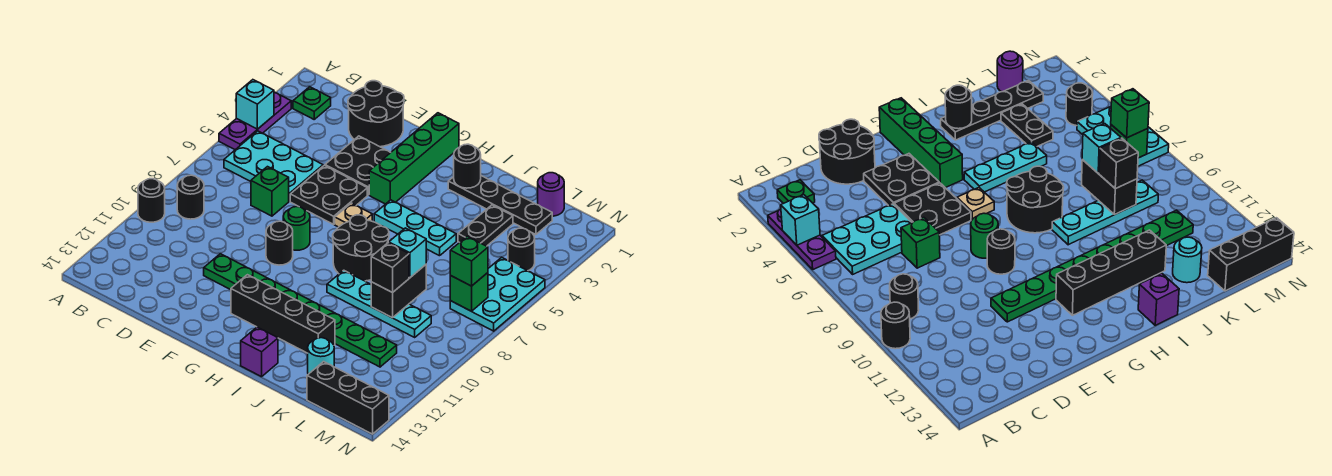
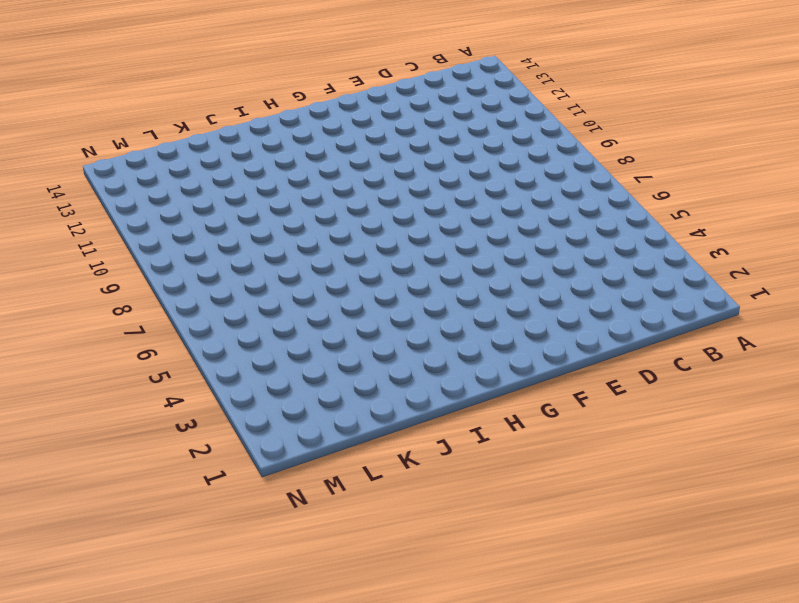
none -> purple 1x3 plate [219,92,291,150]
none -> black 1x1 round brick [138,179,165,222]
none -> green 1x1 plate [293,87,331,119]
none -> cyan 2x3 plate [224,131,323,201]

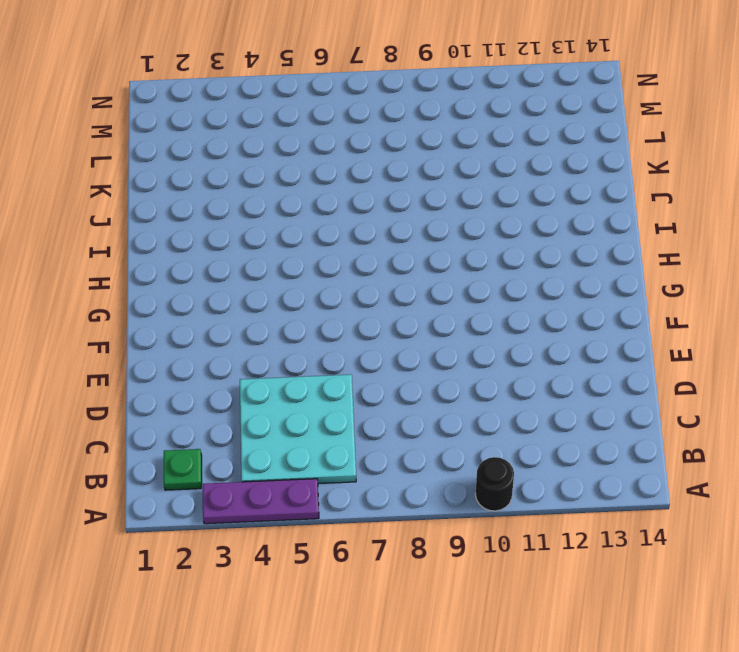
cyan 3x3 plate [240,374,356,484] -> cyan 2x3 plate [224,131,323,201]
none -> black 1x1 round brick [177,175,204,219]
none -> black 2x2 round brick [348,81,404,147]
none -> green 1x1 brick [251,167,289,216]
none -> black 2x2 plate [325,136,391,195]

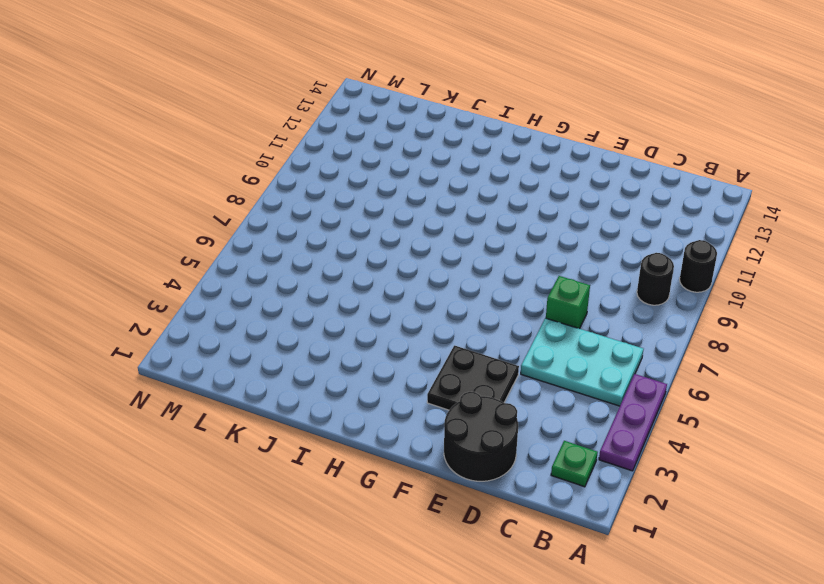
none -> black 2x2 plate [290,165,367,224]
none -> green 1x8 plate [204,254,397,367]
none -> green 1x1 round brick [283,207,310,250]
none -> black 1x1 round brick [266,221,293,265]

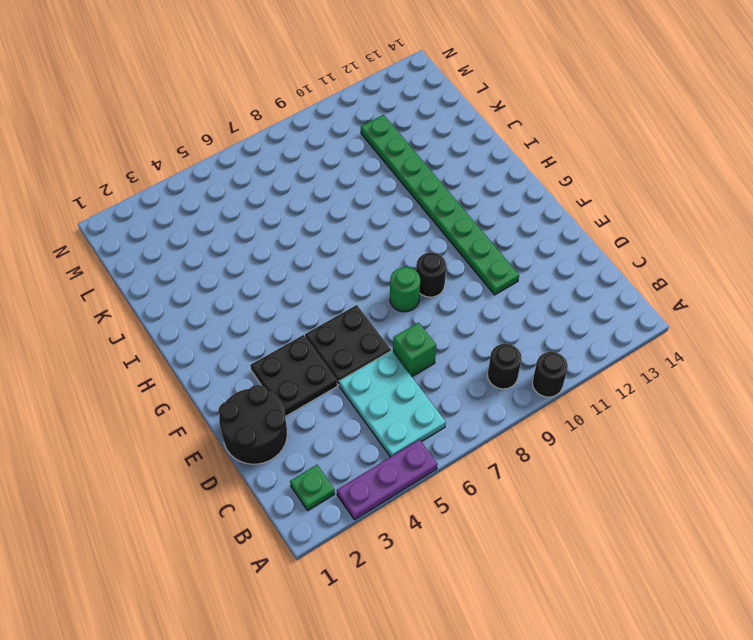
none -> green 1x4 brick [369,113,459,204]
none -> tan 1x1 plate [335,203,372,227]
none -> black 1x4 brick [231,275,335,353]
none -> cyan 1x3 plate [374,200,456,256]

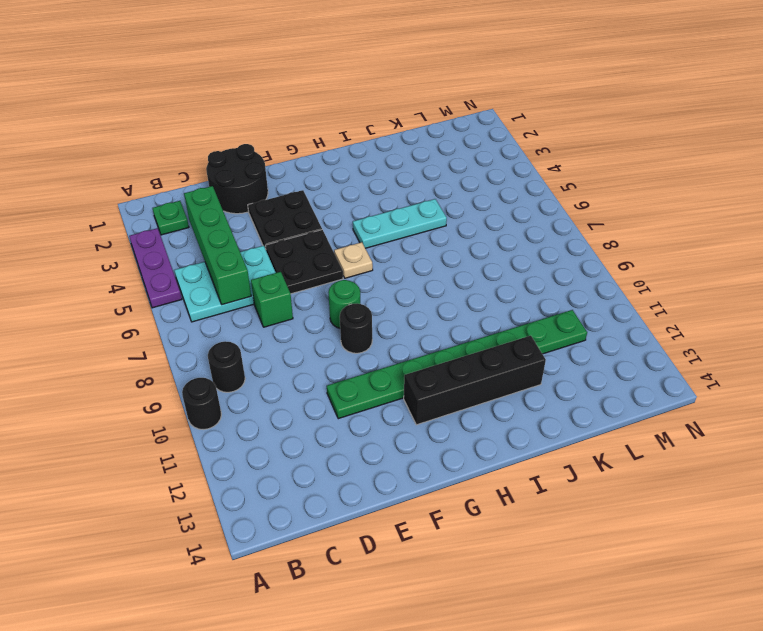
green 1x4 brick [184,186,251,305] -> green 1x4 brick moved to [369,113,459,204]
none -> black 2x2 round brick [333,215,389,281]
none -> black 1x4 plate [448,176,552,234]
none -> cyan 1x4 plate [327,270,431,337]
none -> purple 1x1 brick [241,327,278,377]

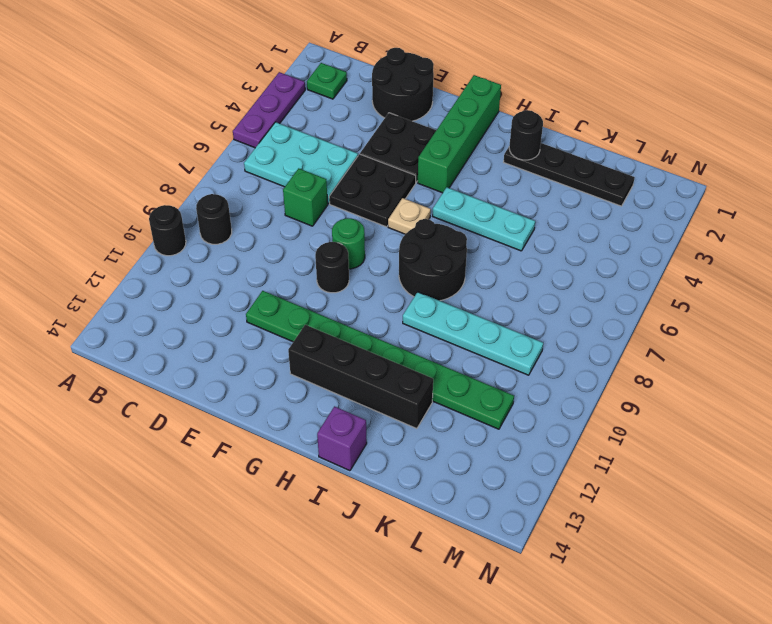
none -> black 1x2 plate [458,205,513,246]
none -> cyan 1x1 round brick [308,338,334,374]
none -> purple 1x1 round brick [538,173,564,216]
none -> black 1x3 brick [307,362,389,434]

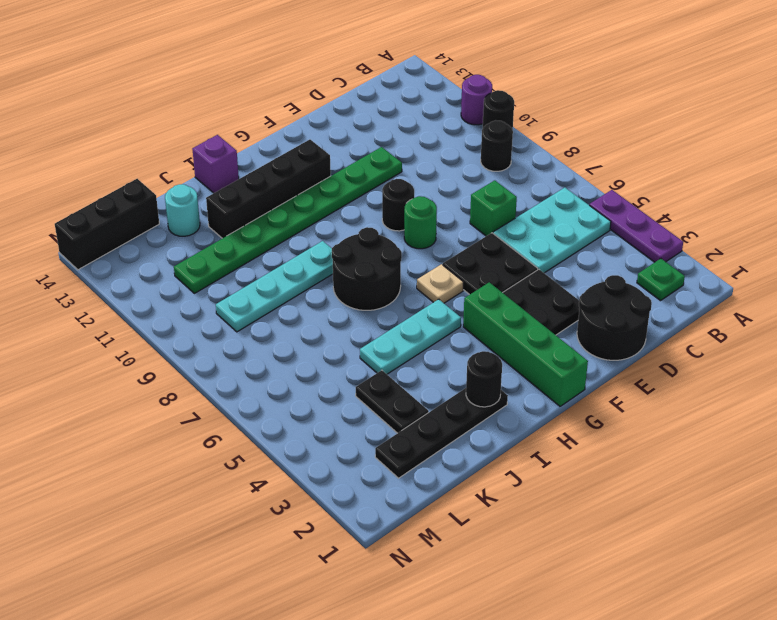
purple 1x1 round brick [461,75,492,125] -> purple 1x1 round brick moved to [538,173,564,216]
none -> black 1x1 round brick [508,228,535,271]
none -> cyan 2x3 plate [450,257,545,331]
none -> cyan 1x1 brick [236,80,274,129]
none -> black 1x2 brick [371,265,426,318]

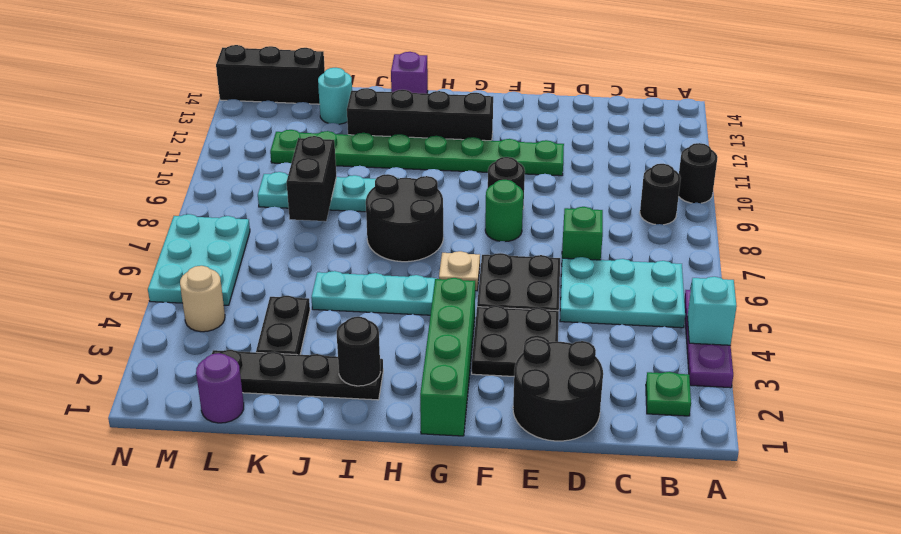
tan 1x1 round brick [180,266,225,332] -> black 1x1 round brick [508,228,535,271]
none -> green 1x1 brick [450,273,488,311]
none -> cyan 1x1 brick [389,228,426,278]
none -> black 1x1 brick [371,243,409,293]
none -> green 1x1 brick [450,236,488,286]

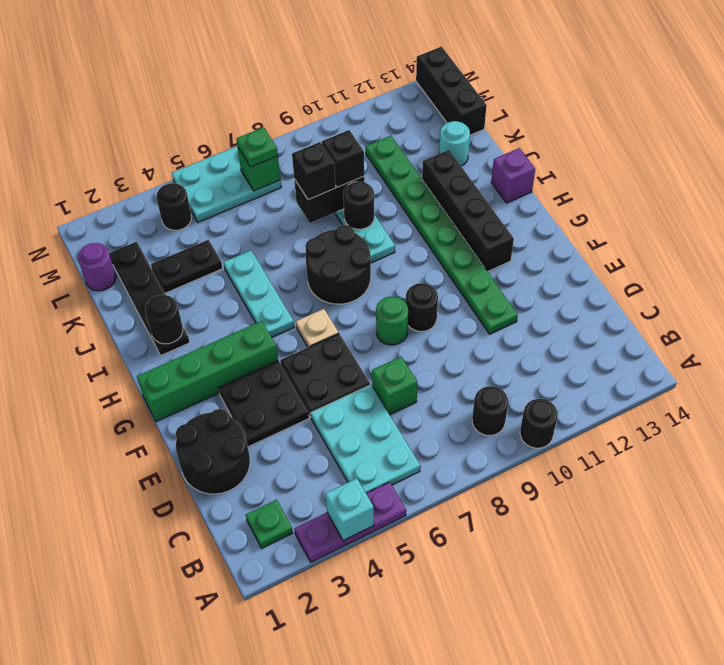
black 1x1 round brick [343,182,374,229] -> none
black 1x1 brick [292,142,336,200] -> cyan 1x1 brick [389,228,426,278]
green 1x1 plate [236,127,278,167] -> green 1x1 brick [450,236,488,286]

